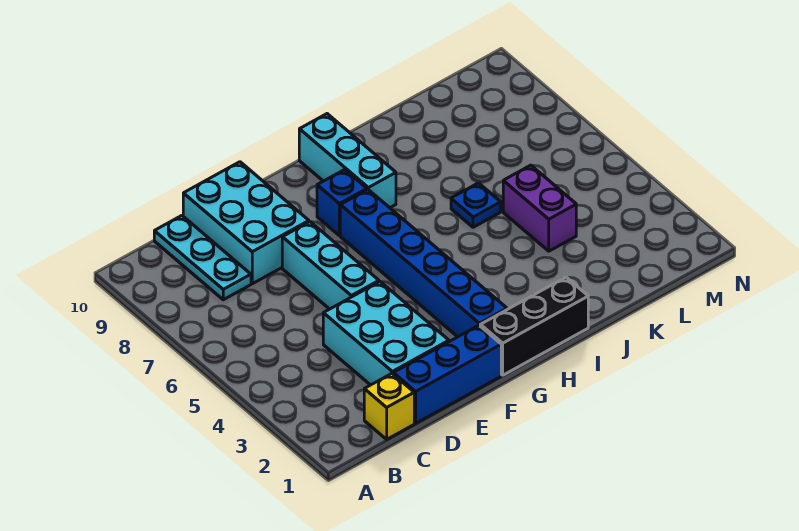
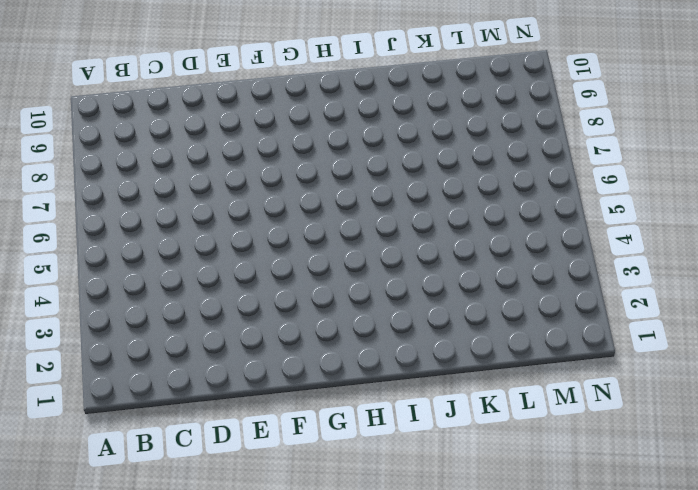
none -> yellow 1x1 brick [364,374,414,439]
none -> cyan 1x3 plate [154,216,251,300]
none -> blue 1x3 brick [393,325,501,423]

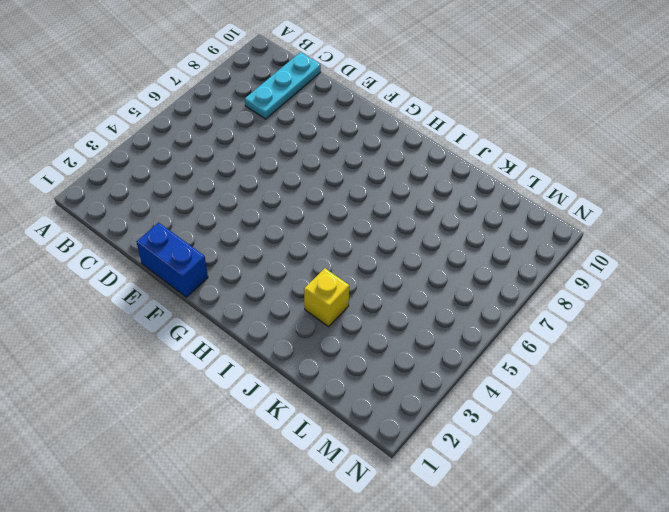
blue 1x2 brick [137,222,208,297] -> blue 1x3 brick [393,325,501,423]
yellow 1x1 brick [304,268,349,327] -> yellow 1x1 brick moved to [364,374,414,439]
none -> cyan 2x3 brick [323,282,449,385]
none -> cyan 2x3 brick [183,162,309,284]
none -> cyan 1x3 brick [282,222,379,309]

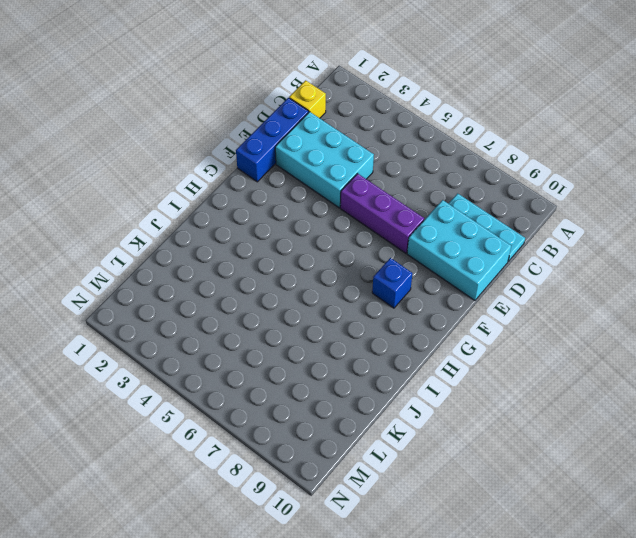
purple 1x3 brick [340,173,424,253] -> cyan 1x3 brick [282,222,379,309]
none -> black 1x3 brick [480,277,588,375]
none -> blue 1x6 brick [340,190,507,337]
none -> cyan 1x3 brick [299,114,396,208]

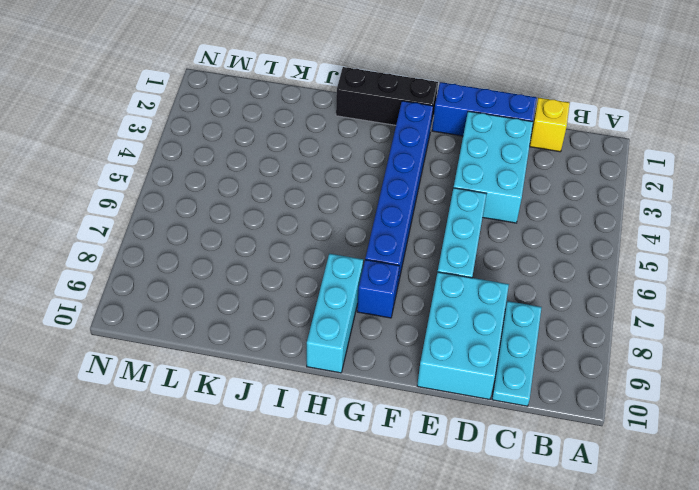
none -> blue 1x1 plate [451,183,501,227]
none -> purple 1x2 brick [503,165,576,251]

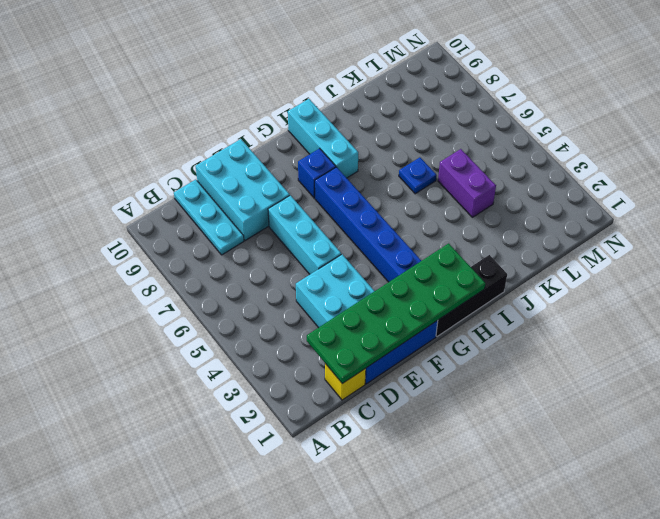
green 2x6 plate [307,243,485,384] -> none

